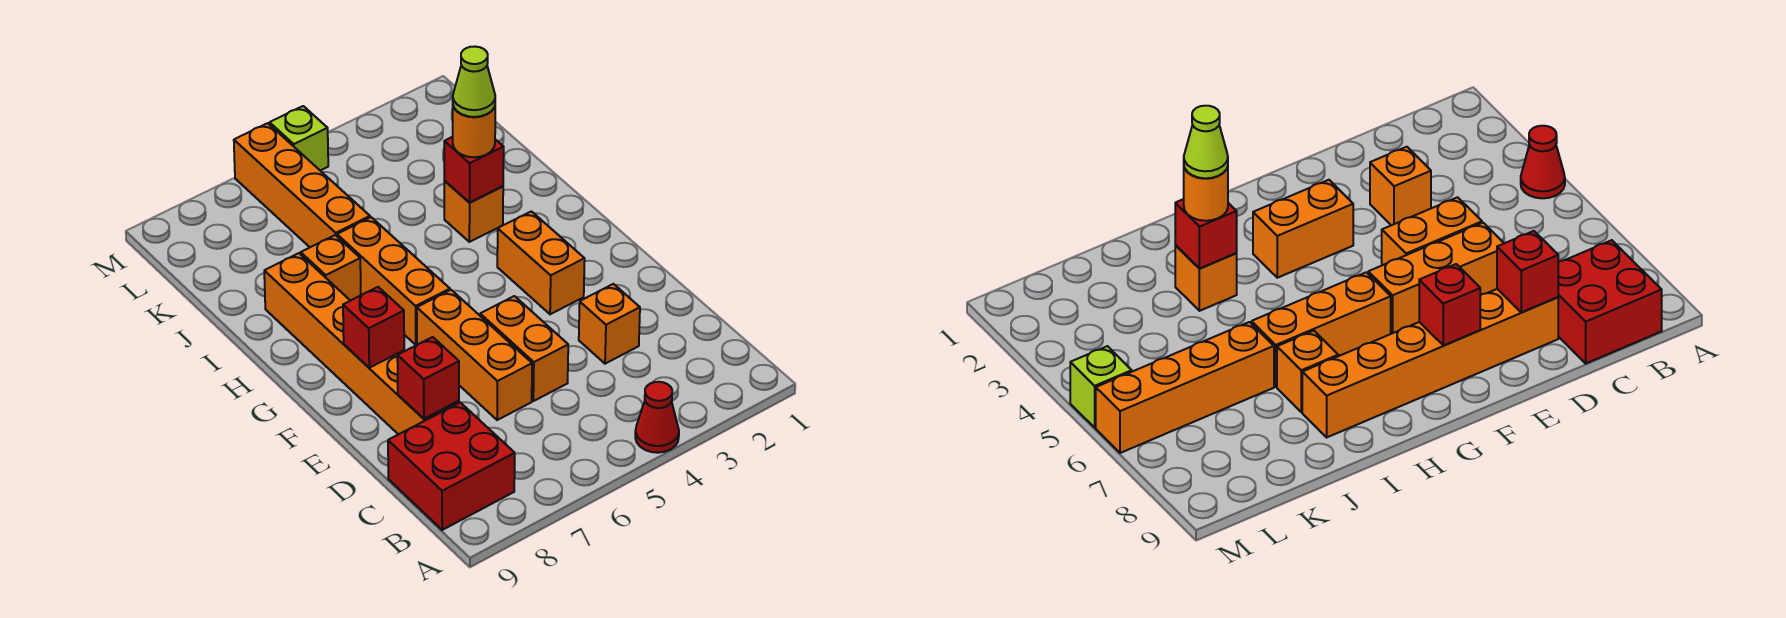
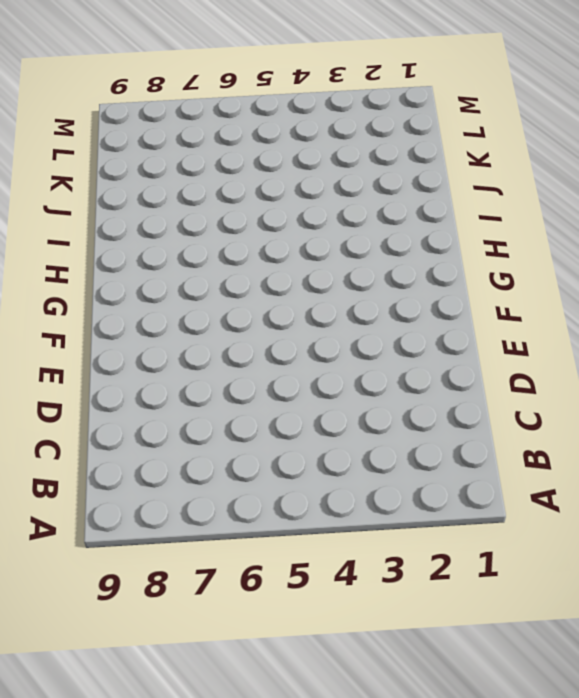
none -> red 1x1 cone [635,382,679,453]
none -> red 2x2 brick [388,403,515,530]
none -> orange 1x1 brick [579,284,640,364]

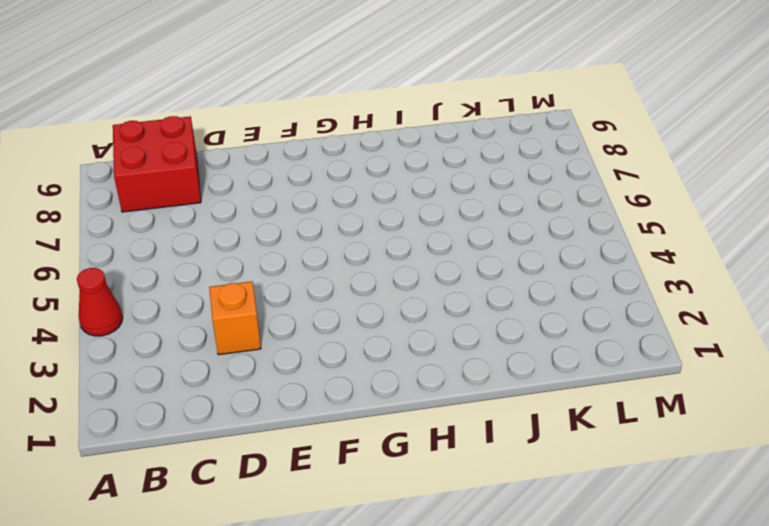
none -> orange 1x2 brick [480,296,568,401]
none -> orange 1x3 brick [417,290,532,420]
none -> orange 1x6 brick [264,253,459,435]

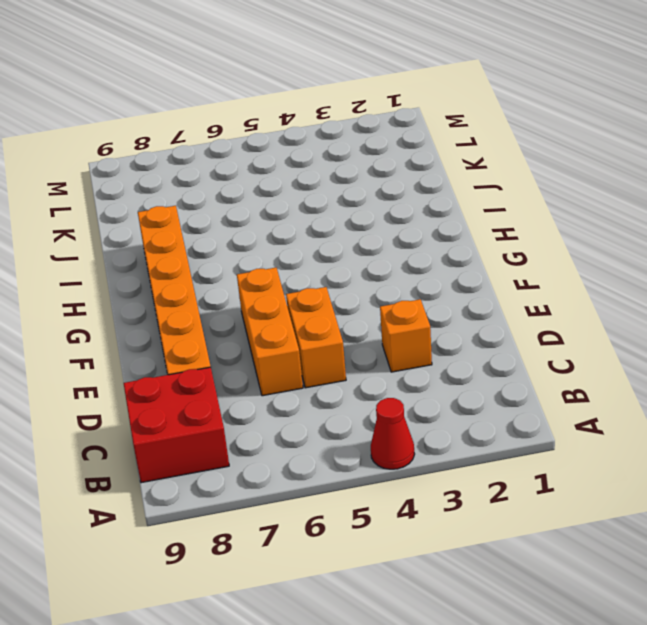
none -> orange 1x2 brick [497,211,585,314]
none -> orange 1x3 brick [337,217,450,345]
none -> orange 1x1 brick [444,181,503,242]

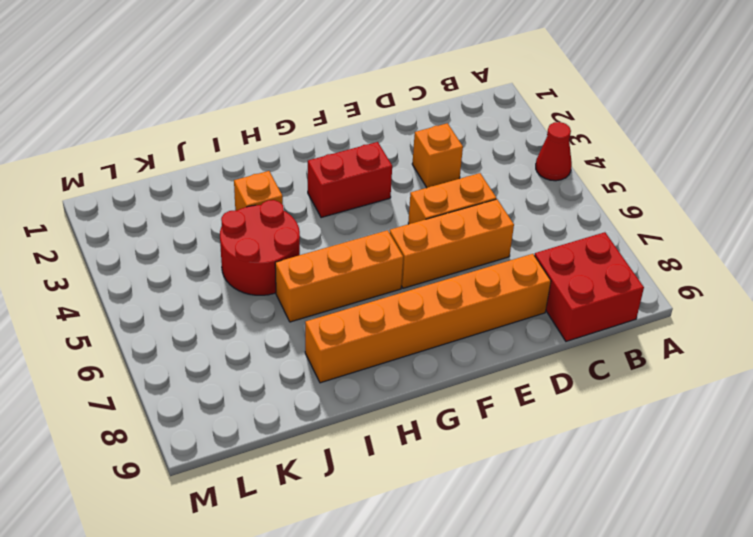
red 1x2 brick [308,142,392,218] -> orange 1x2 brick [497,211,585,314]
red 2x2 round brick [220,200,300,295] -> none
none -> orange 1x1 brick [301,235,361,301]
none -> orange 1x4 brick [234,123,370,247]
none -> lime 1x1 brick [270,106,328,171]

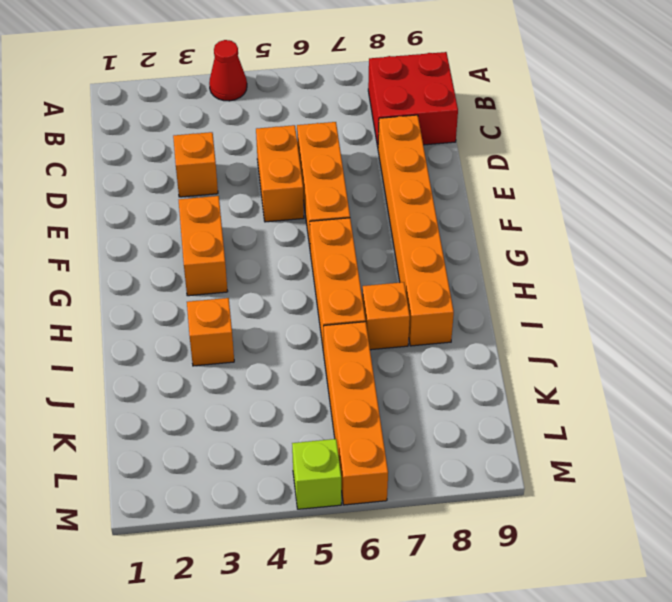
none -> red 1x1 brick [397,337,459,419]
none -> red 1x1 brick [343,287,404,368]
none -> red 1x1 brick [444,137,504,203]

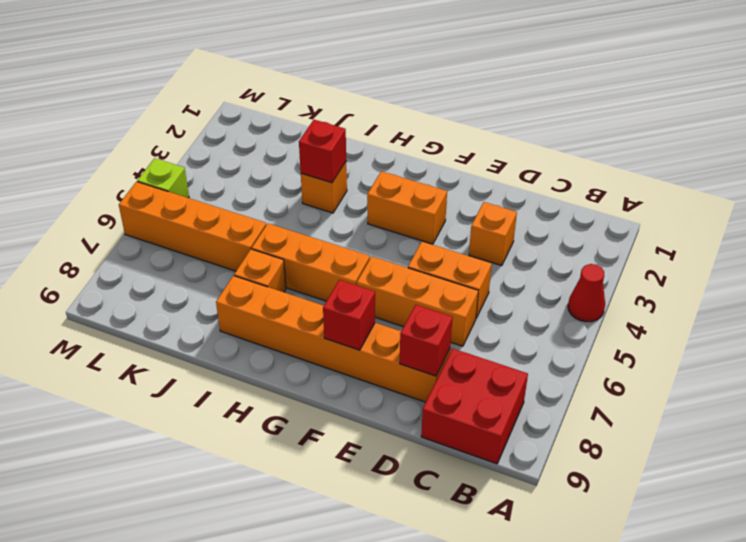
none -> orange 1x1 round brick [453,106,495,157]
none -> lime 1x1 cone [453,47,495,117]

